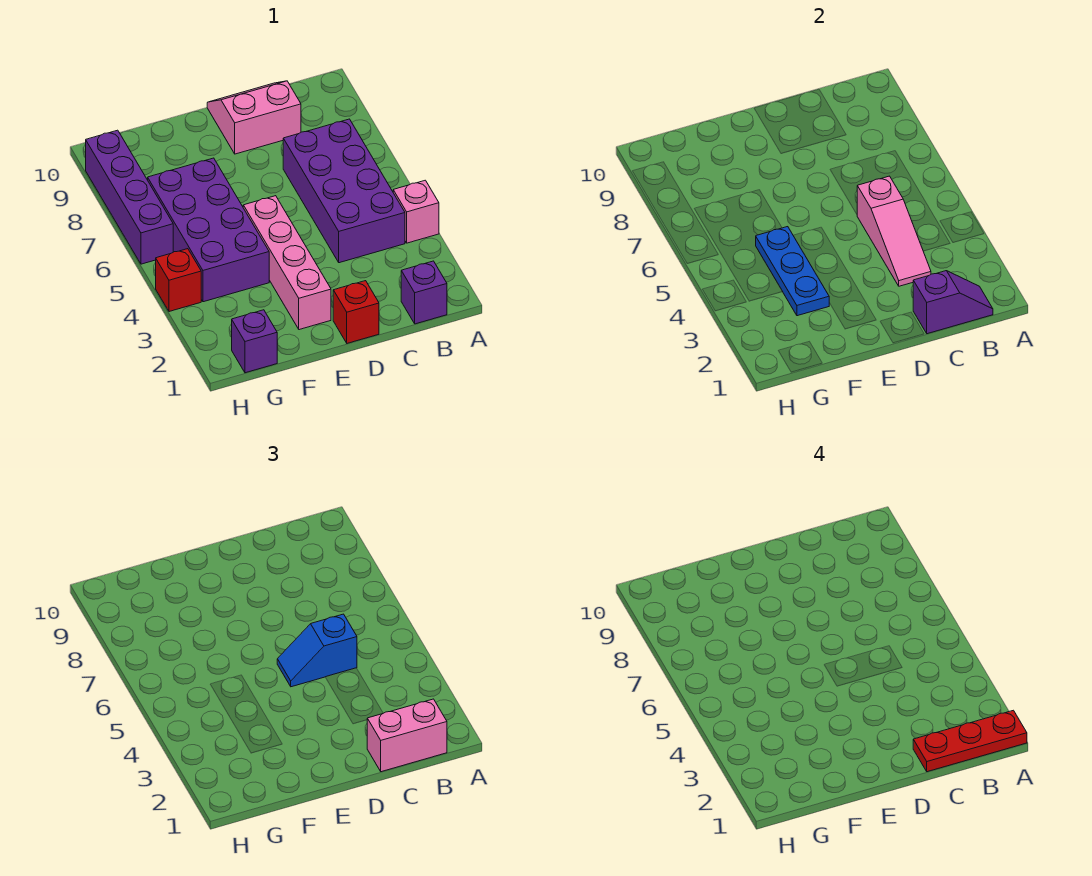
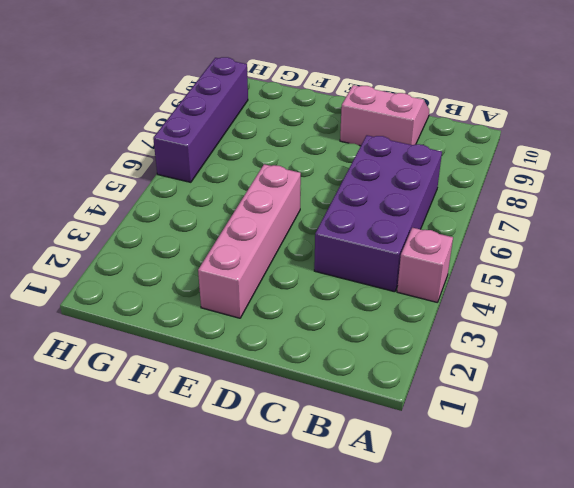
none -> purple 1x1 brick [401,261,447,324]
none -> red 1x1 brick [333,281,379,343]
none -> purple 2x4 brick [148,158,269,302]

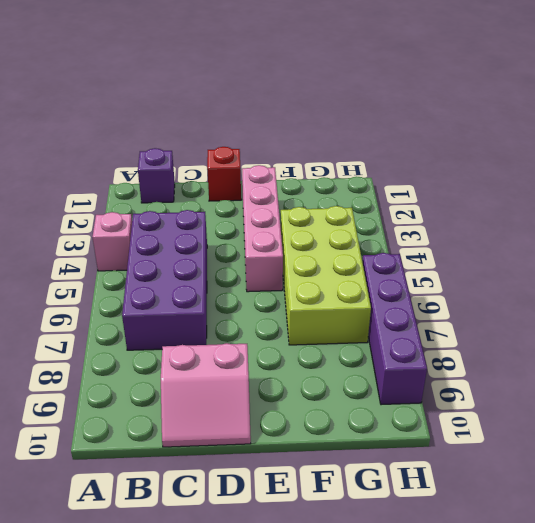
lime 2x4 brick [280,206,371,345] -> purple 2x4 brick [148,158,269,302]
none -> purple 1x1 brick [232,310,277,373]
none -> red 1x1 brick [156,249,201,312]
none -> purple 1x2 slope [913,271,993,334]

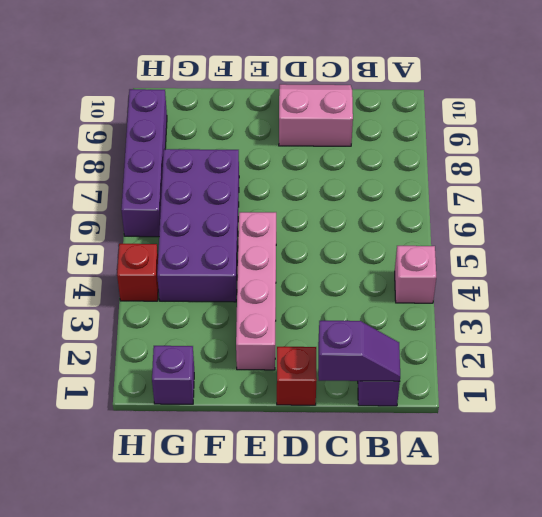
none -> purple 2x4 brick [283,119,405,263]
none -> pink 1x3 slope [857,176,931,286]
none -> blue 1x3 plate [756,227,829,316]

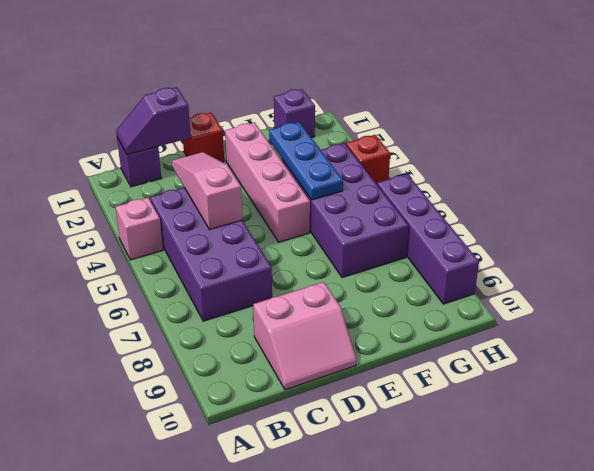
none -> pink 1x2 brick [367,699,447,772]
none -> blue 1x2 slope [277,614,357,687]
none -> red 1x3 plate [913,710,1027,772]

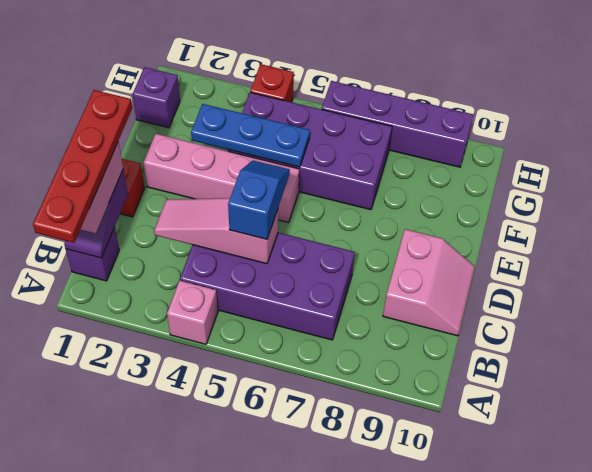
red 1x4 plate [33,90,132,243] -> red 1x3 plate [913,710,1027,772]

